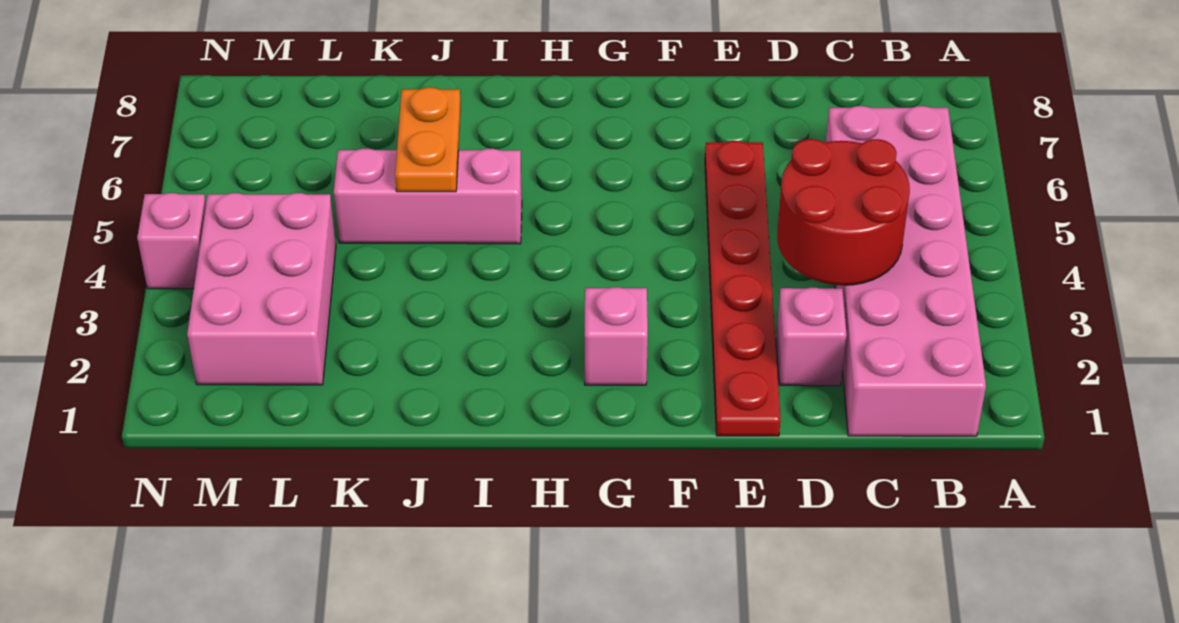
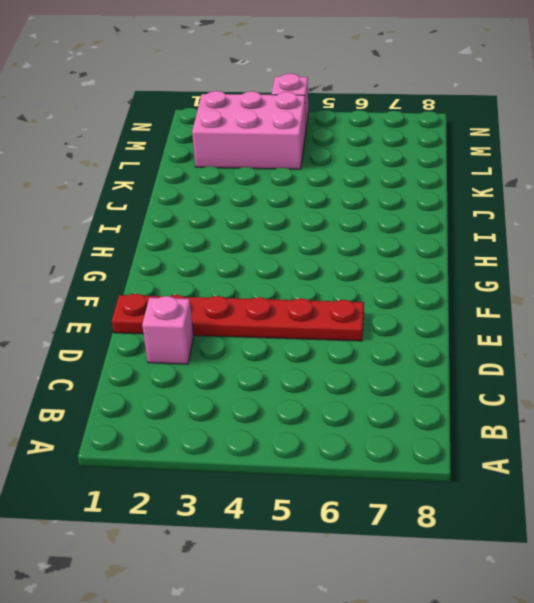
none -> pink 2x6 brick [826,106,986,436]
none -> pink 1x1 brick [585,287,648,385]

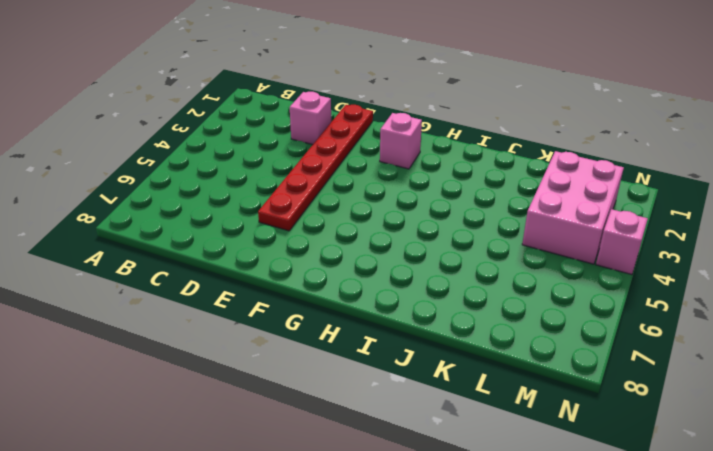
none -> pink 2x6 brick [826,106,986,436]
none -> pink 1x3 brick [334,149,522,244]

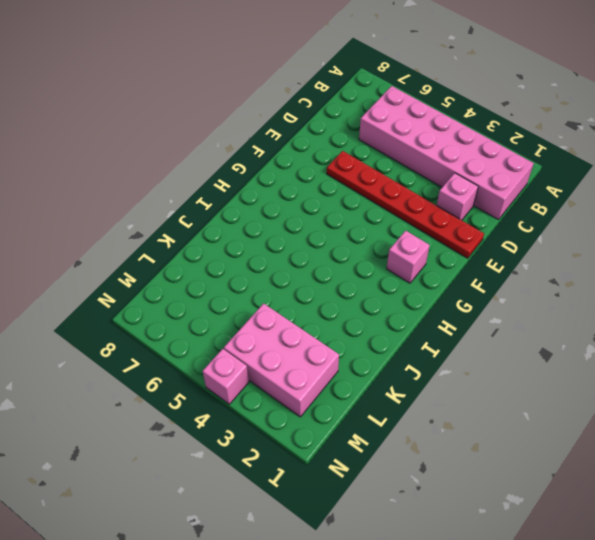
none -> pink 1x3 brick [334,149,522,244]
none -> red 2x2 round brick [777,139,910,285]

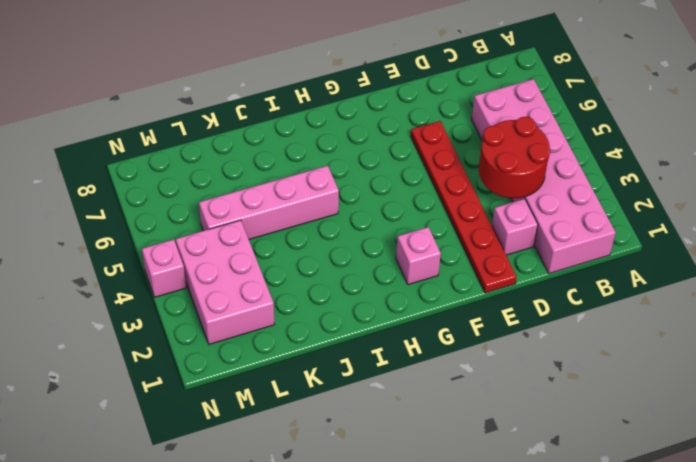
pink 1x4 brick [199,166,339,239] -> pink 1x3 brick [334,149,522,244]
none -> orange 1x2 plate [395,87,461,192]

